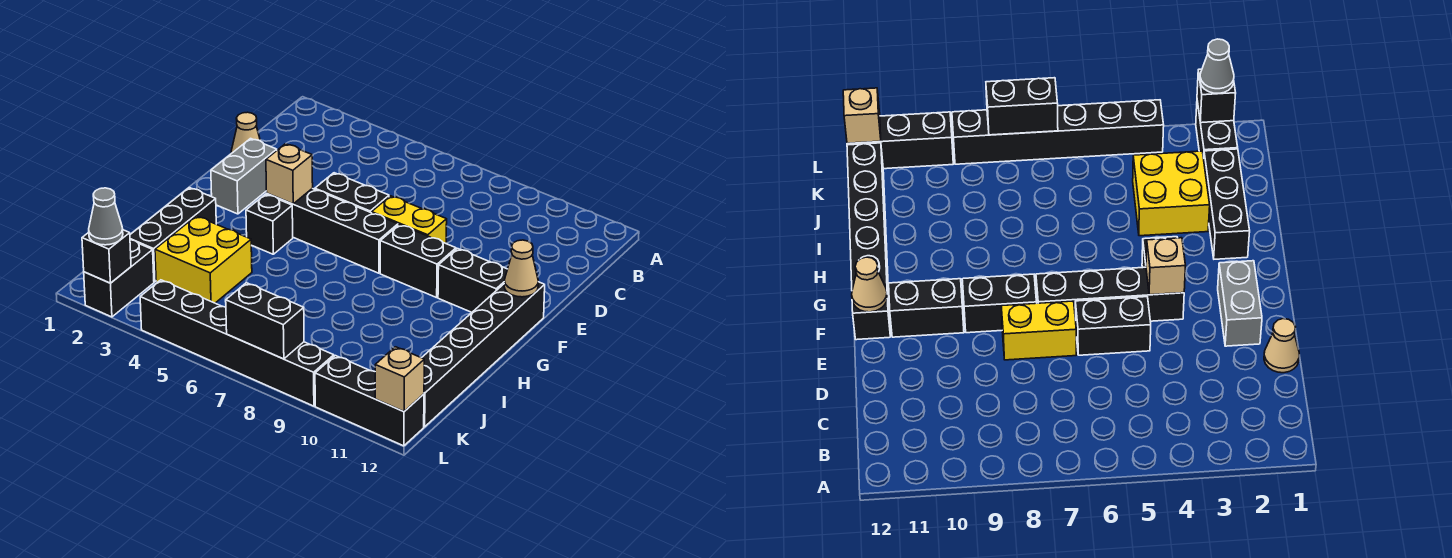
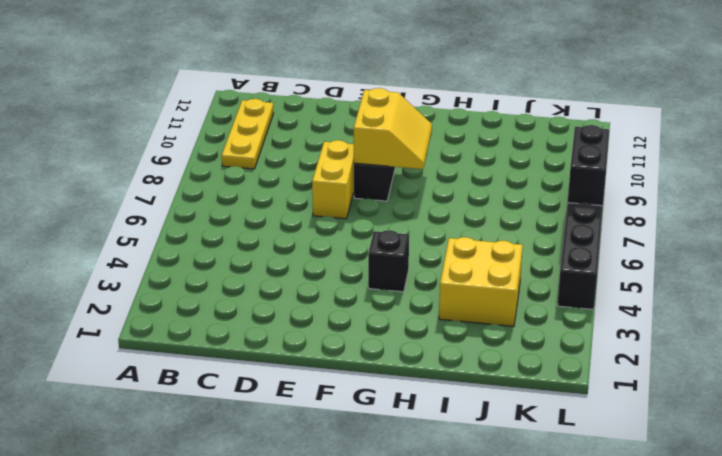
yellow 1x3 plate [222,99,273,169] -> none
yellow 2x2 slope [354,88,432,169] -> none
none -> tan 1x1 cone [231,112,260,153]
none -> grey 1x2 brick [211,139,277,214]
none -> black 1x2 brick [315,173,389,213]

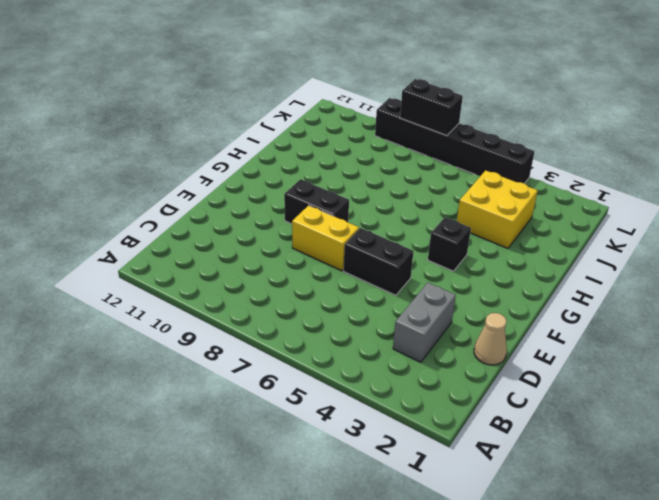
grey 1x2 brick [393,283,456,362] -> grey 1x2 brick moved to [211,139,277,214]
none -> black 1x4 brick [267,188,398,273]
none -> black 1x2 brick [438,249,507,312]
none -> black 1x6 brick [422,282,545,427]

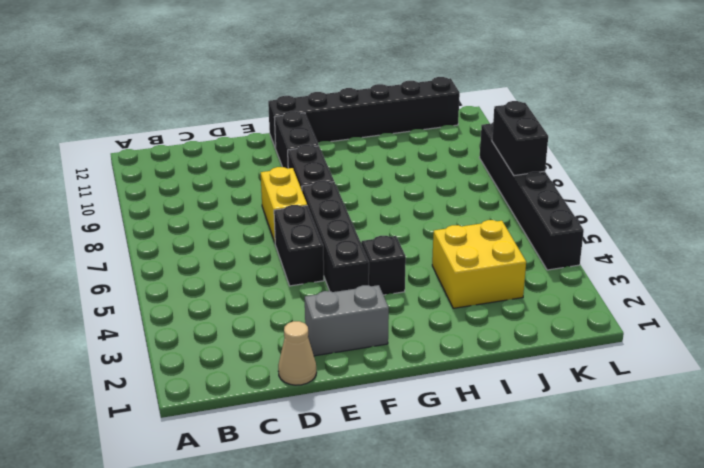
none -> black 1x3 brick [130,188,216,282]
none -> black 1x2 brick [84,240,154,317]
none -> black 1x3 brick [315,356,424,446]

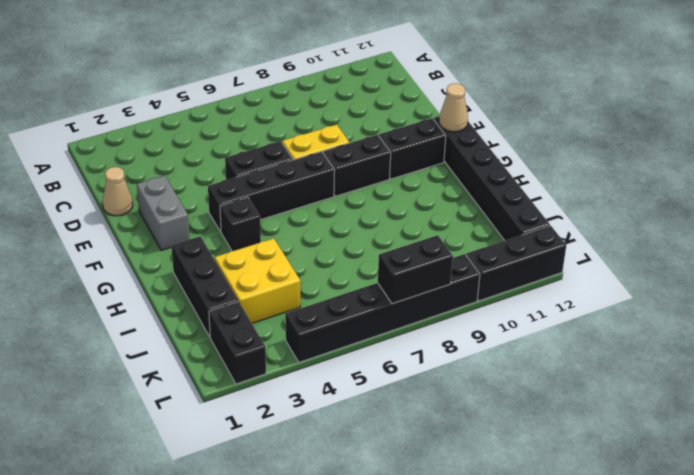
none -> tan 1x1 brick [266,144,313,204]
none -> black 1x1 brick [82,230,131,283]
none -> tan 1x1 brick [375,347,424,411]

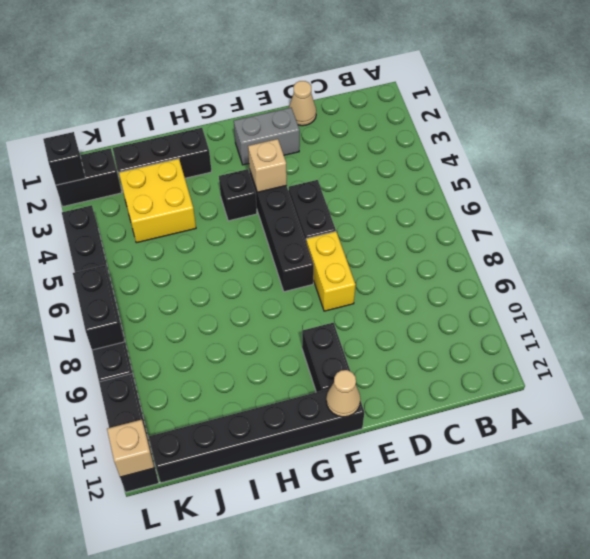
none -> black 1x2 brick [380,225,456,298]
none -> grey 1x1 cone [89,188,123,245]

